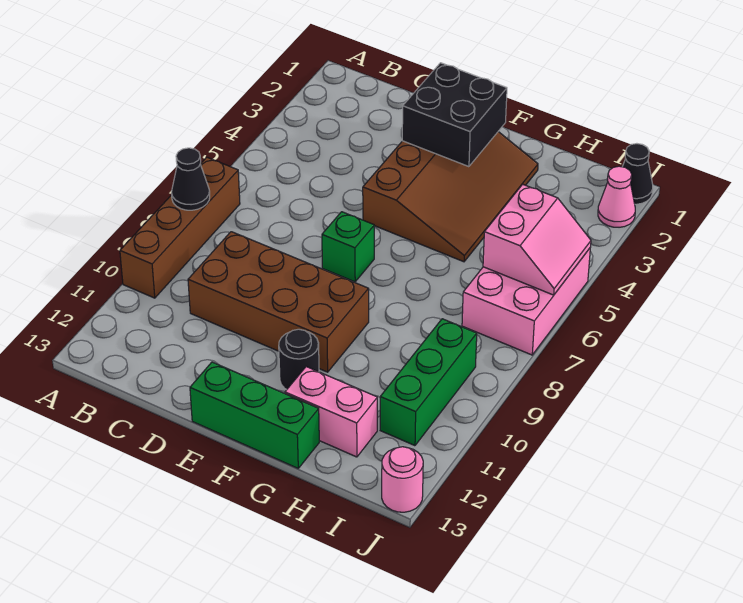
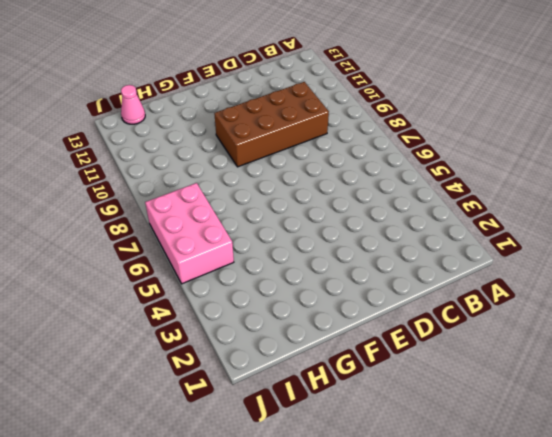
pink 1x1 cone [121,85,145,124] -> pink 1x1 cone moved to [598,166,635,227]
none -> brown 1x4 brick [120,157,240,298]
none -> brown 3x4 slope [363,132,538,262]
none -> green 1x1 brick [322,212,374,282]

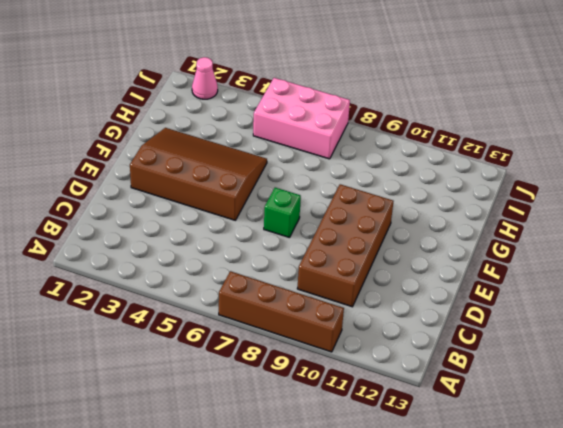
none -> green 1x3 brick [190,362,319,468]
none -> black 1x1 round brick [279,329,319,390]
none -> pink 1x2 brick [285,367,377,457]

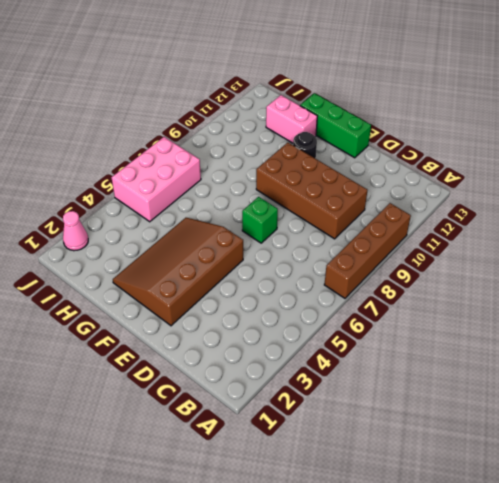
none -> green 1x3 brick [380,319,477,446]
none -> black 1x1 cone [623,144,653,204]
none -> pink 1x1 round brick [382,447,423,512]

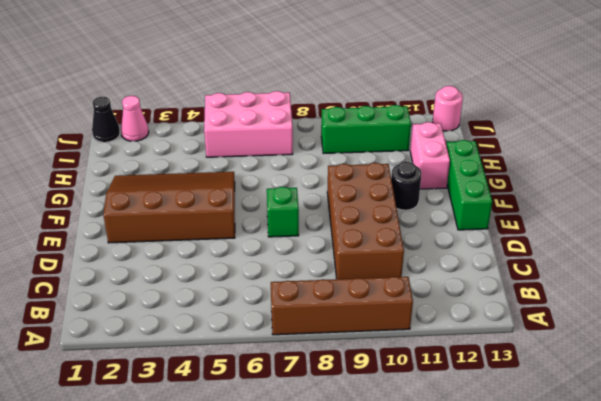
none -> black 1x1 cone [172,148,210,210]
none -> black 2x2 brick [402,63,507,167]
none -> pink 2x2 slope [483,184,591,295]

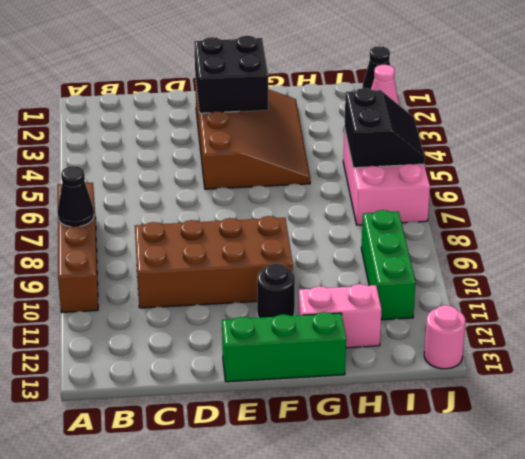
black 2x2 slope [344,88,425,168] -> pink 2x2 slope [483,184,591,295]
none -> green 1x1 brick [322,212,374,282]

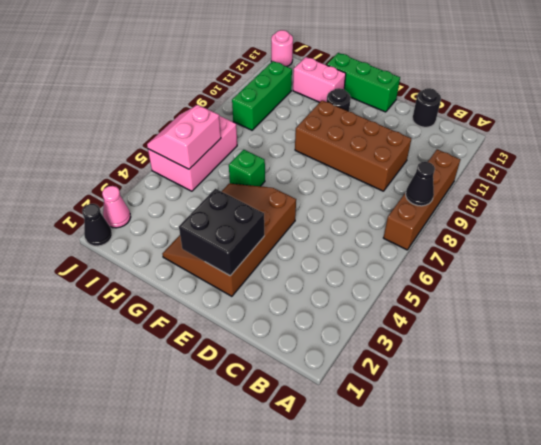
black 1x1 round brick [413,88,441,127] -> none
green 1x1 brick [229,150,265,186] -> green 1x1 brick moved to [322,212,374,282]

